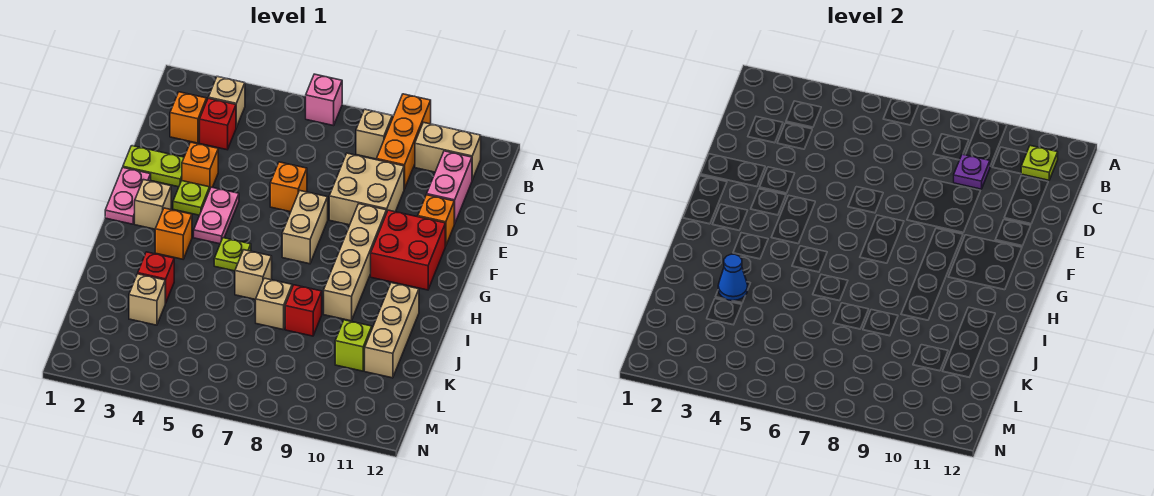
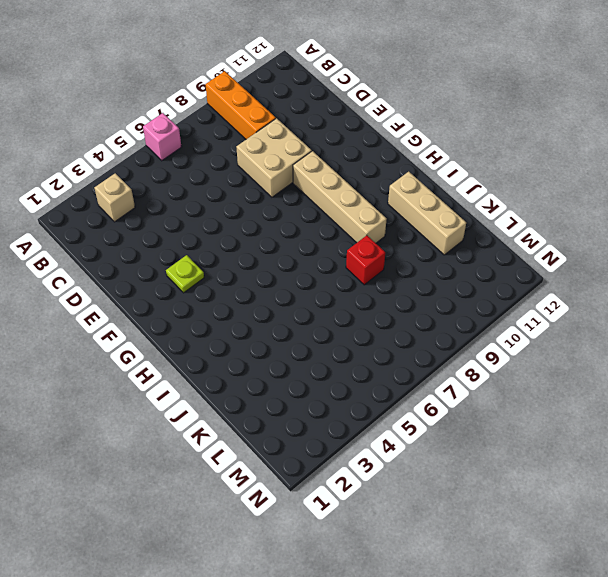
none -> tan 1x1 brick [356,109,392,159]
none -> tan 1x2 brick [415,122,481,180]
none -> orange 1x1 brick [170,92,207,143]
none -> red 1x1 brick [200,98,236,150]

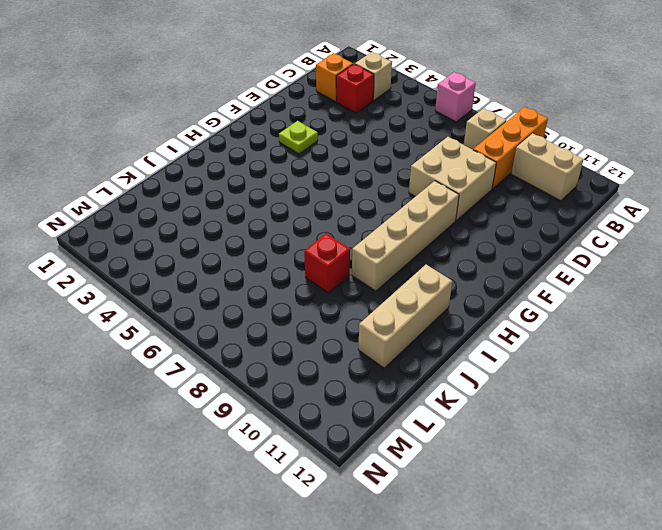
none -> pink 1x2 brick [427,151,472,224]
none -> lime 1x2 plate [123,146,184,187]
none -> orange 1x1 brick [182,142,218,188]
none -> orange 1x1 brick [270,162,307,212]

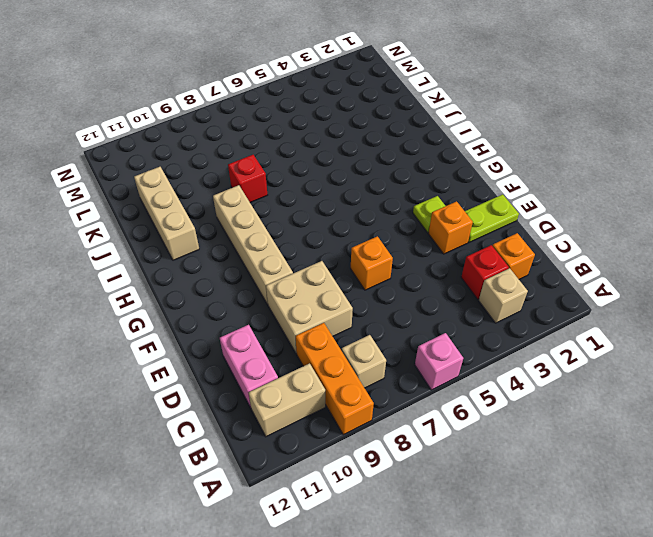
none -> orange 1x1 brick [418,195,454,246]
none -> pink 1x2 plate [105,168,151,224]
none -> pink 1x2 plate [194,187,239,244]
none -> tan 1x2 brick [282,191,328,264]

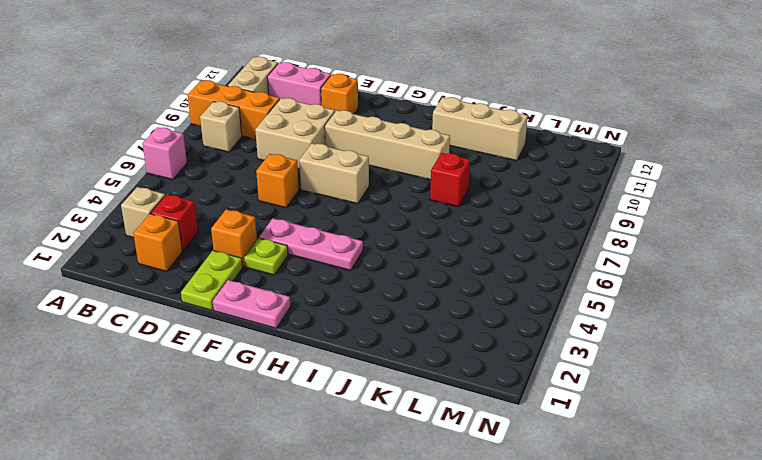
pink 1x3 plate [259,218,363,270] -> pink 1x2 plate [194,187,239,244]
none -> red 2x2 brick [371,210,445,290]
none -> tan 1x1 brick [135,180,171,229]
none -> orange 1x1 brick [155,208,192,259]
none -> lime 1x1 plate [214,238,251,271]

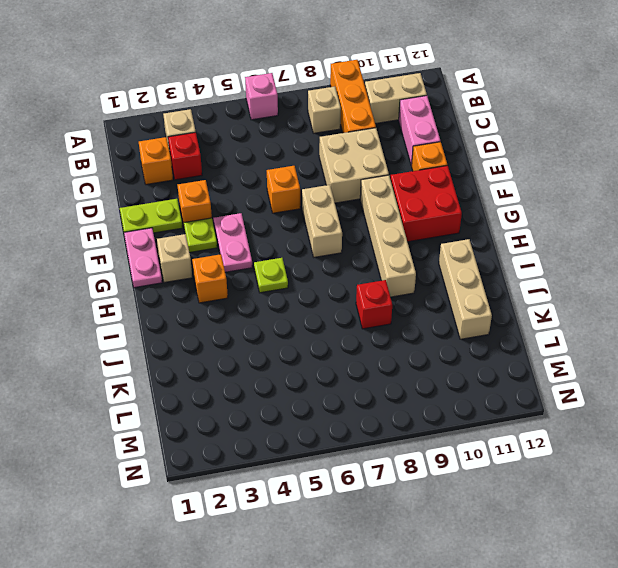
none -> tan 1x1 brick [235,250,272,300]
none -> red 1x1 brick [138,252,174,303]
none -> tan 1x1 brick [256,278,292,330]
none -> tan 1x1 brick [129,274,165,325]

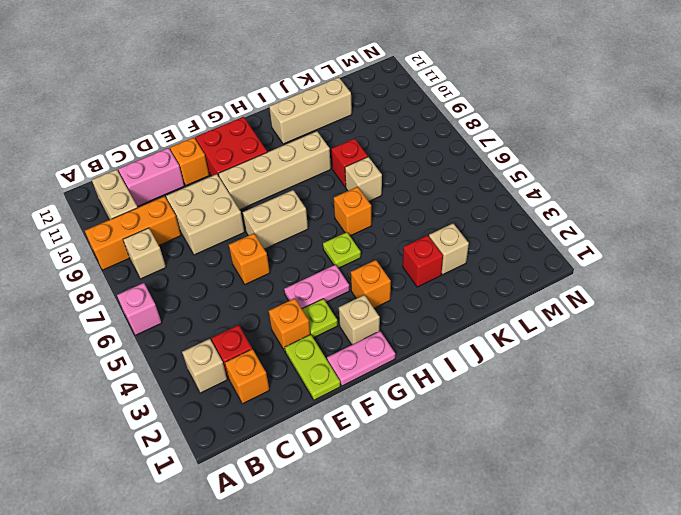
orange 1x1 brick [334,187,372,236] -> tan 1x1 brick [235,250,272,300]
none -> lime 1x1 brick [335,320,372,371]
none -> lime 1x1 plate [1021,146,1058,180]
none -> purple 1x1 plate [954,154,990,189]
none -> blue 1x1 cone [718,254,748,301]

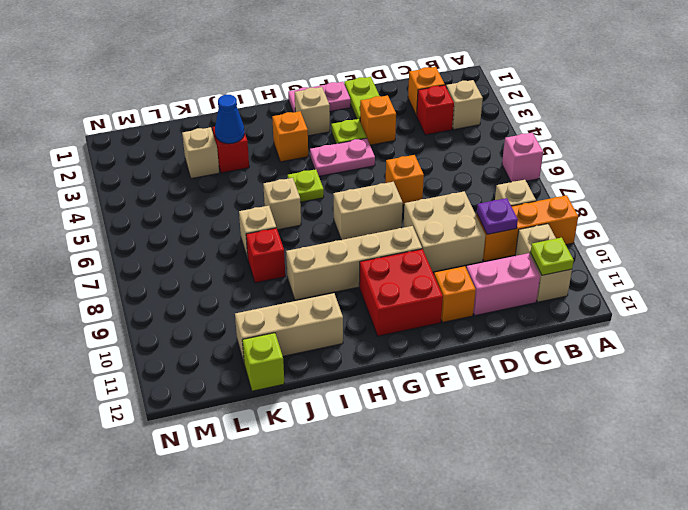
lime 1x1 brick [242,333,284,391] -> lime 1x1 brick moved to [335,320,372,371]

